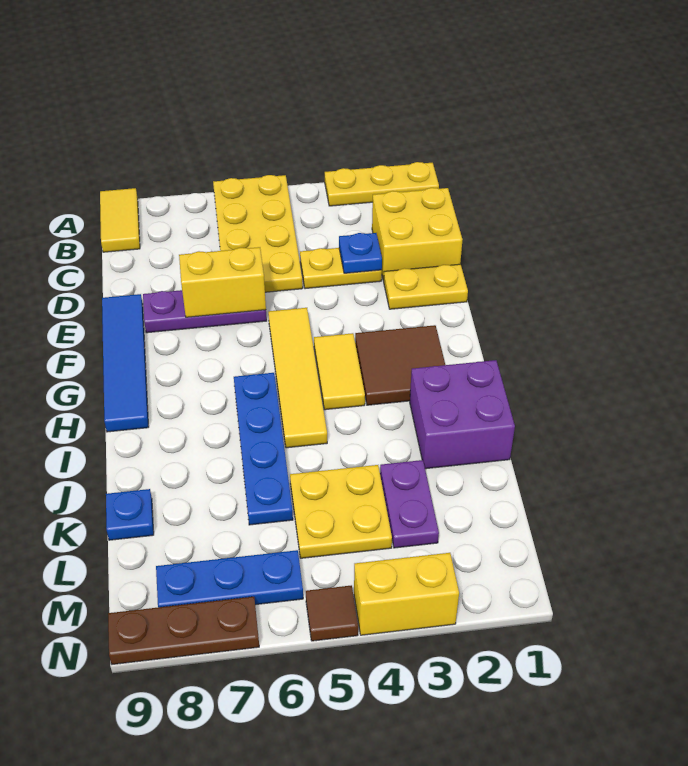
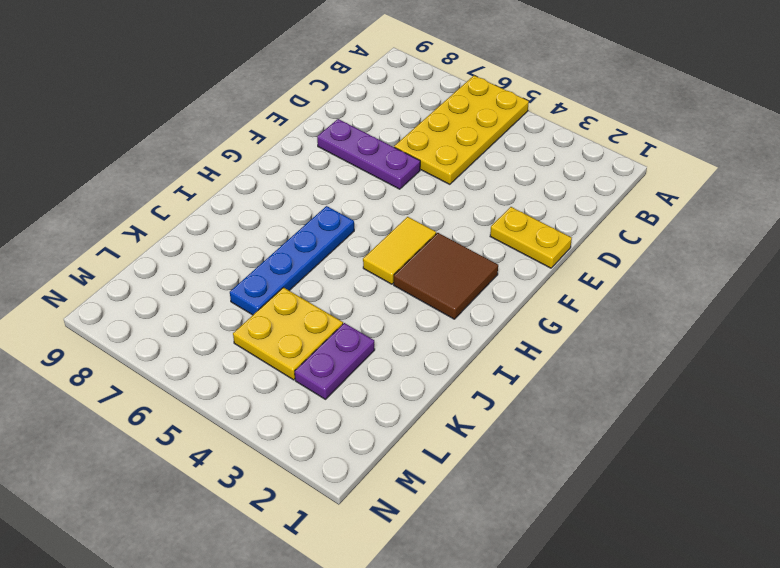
none -> yellow 1x3 plate [325,162,439,206]
none -> yellow 1x2 tile [100,188,140,252]
none -> yellow 2x2 brick [372,188,463,281]

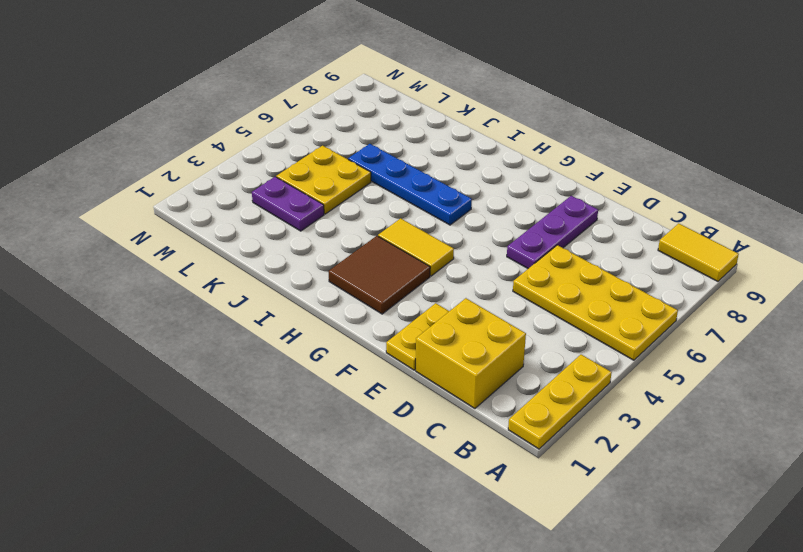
none -> yellow 1x2 plate [300,248,382,289]
none -> blue 1x4 tile [102,294,149,432]
none -> yellow 1x4 tile [268,308,327,448]

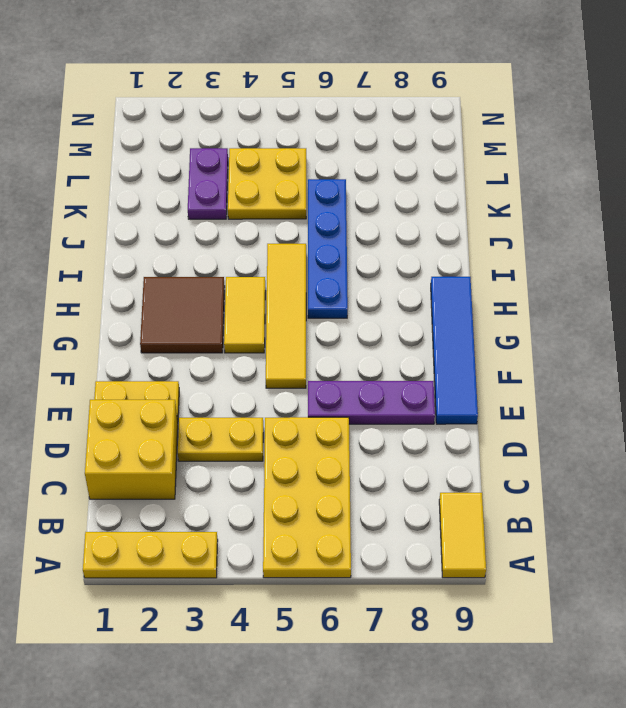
none -> purple 2x2 brick [410,360,515,469]
none -> blue 1x1 plate [106,489,154,540]
none -> blue 1x3 plate [156,550,303,607]

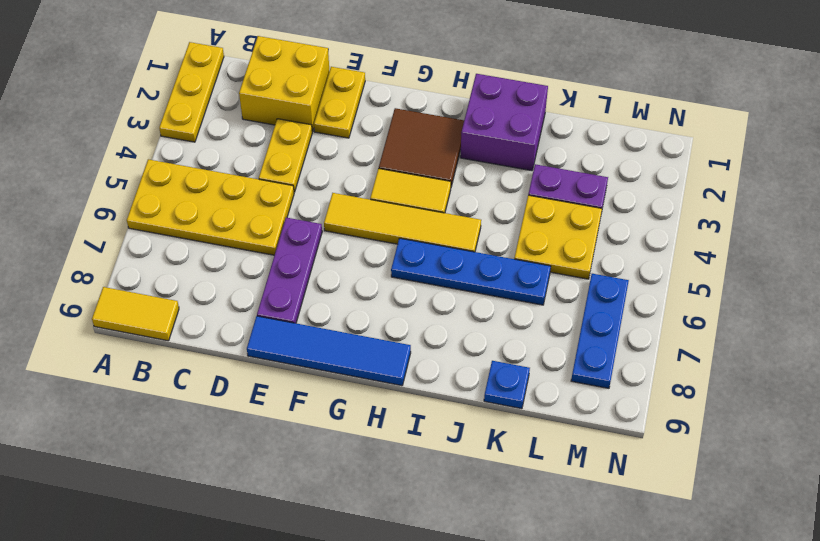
none -> yellow 1x2 brick [354,553,459,635]
none -> brown 1x1 tile [306,585,358,641]
none -> brown 1x3 plate [108,597,259,664]

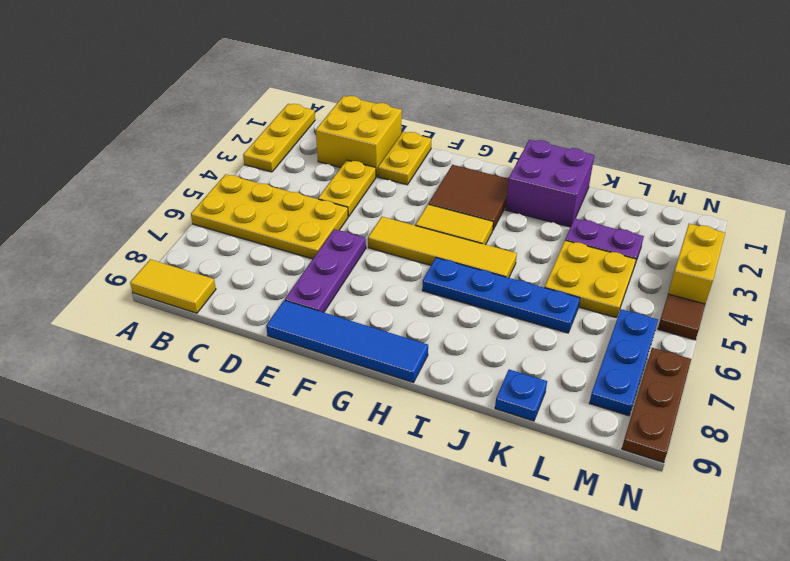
none -> blue 1x1 plate [339,233,382,273]
none -> yellow 1x2 brick [179,247,266,317]

